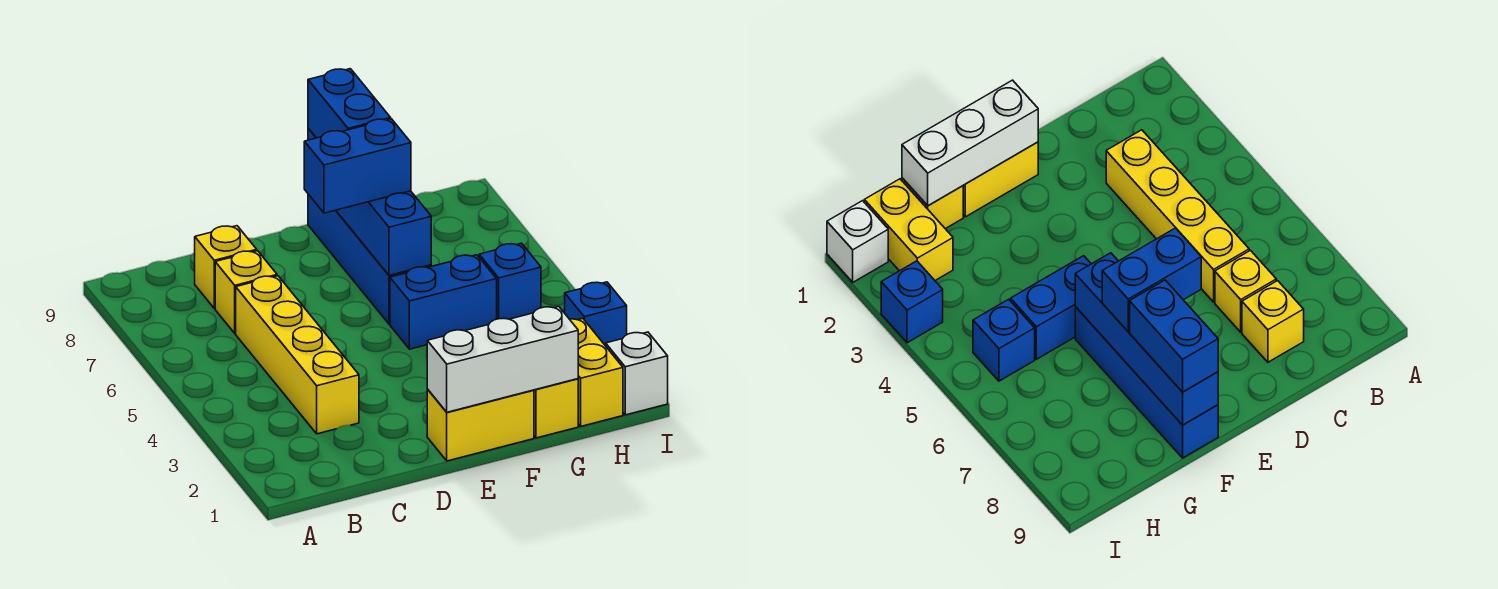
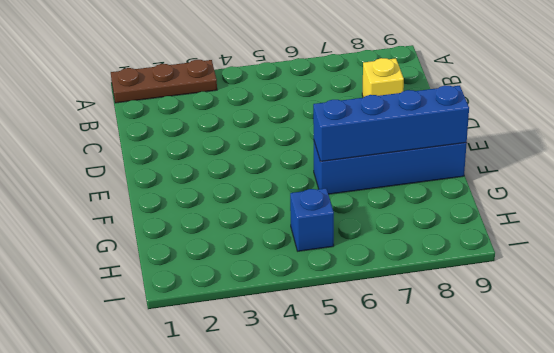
brown 1x3 plate [111,60,217,103] -> none
none -> yellow 1x4 brick [236,276,359,434]
none -> yellow 1x1 brick [215,251,277,333]
none -> yellow 1x2 brick [427,389,534,461]

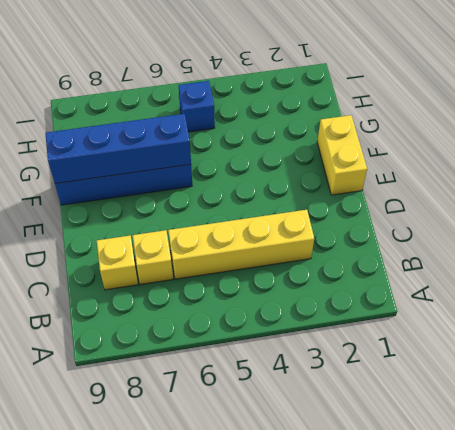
none -> blue 1x2 brick [390,255,497,349]
none -> yellow 1x1 brick [534,379,578,438]
none -> yellow 1x2 brick [570,319,623,426]

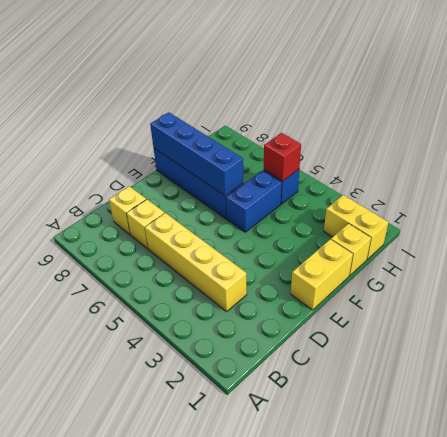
red 1x1 brick [264,133,301,181] -> none
none -> white 1x1 brick [606,332,668,415]
none -> blue 1x1 brick [565,282,627,346]
none -> white 1x3 brick [427,307,578,412]

